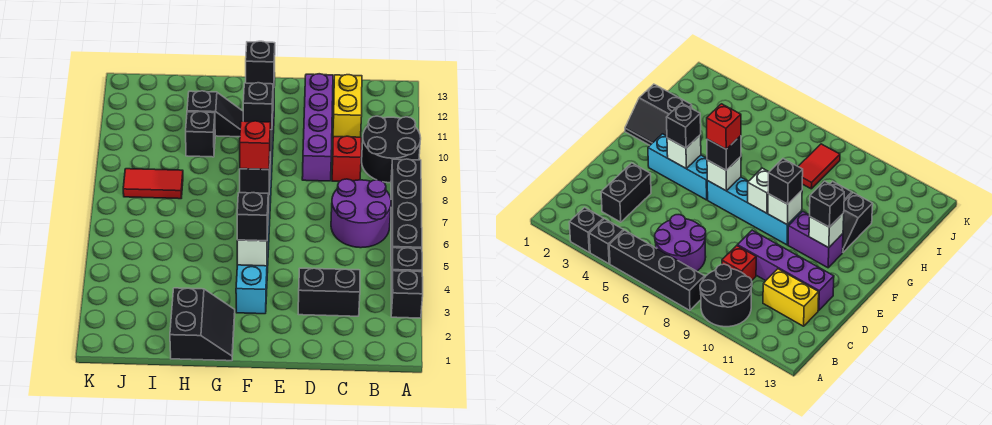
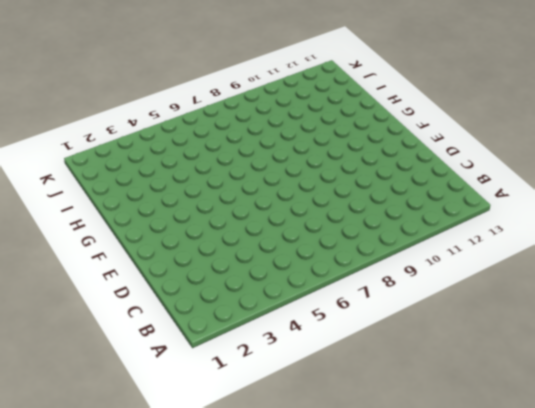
none -> black 1x1 brick [391,271,423,318]
none -> black 1x1 brick [391,248,422,291]
none -> black 1x4 brick [391,159,422,267]

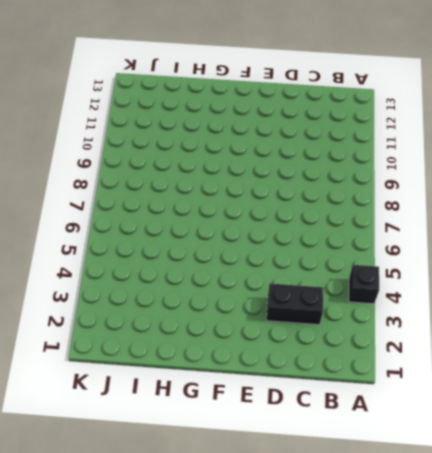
none -> black 1x1 brick [391,271,423,318]
none -> black 1x4 brick [391,159,422,267]
none -> black 2x2 round brick [362,116,421,183]

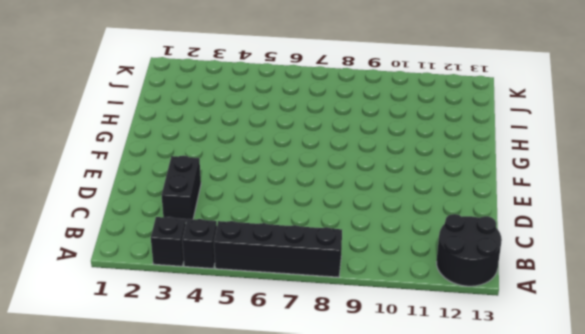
black 2x2 round brick [436,214,502,286] -> black 2x2 round brick moved to [362,116,421,183]
none -> purple 2x2 round brick [331,179,391,248]
none -> red 1x1 brick [332,136,361,181]
none -> yellow 1x2 brick [333,75,362,137]

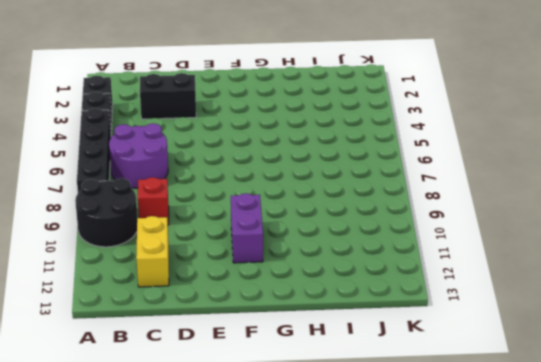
none -> purple 1x4 brick [302,74,333,181]
none -> cyan 1x3 brick [236,222,269,314]
none -> cyan 1x4 brick [707,177,802,245]

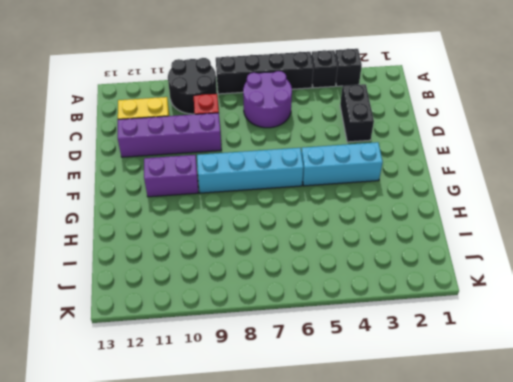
none -> black 2x2 slope [170,288,235,361]
none -> black 1x2 slope [187,91,243,137]
none -> black 1x1 brick [186,111,215,157]

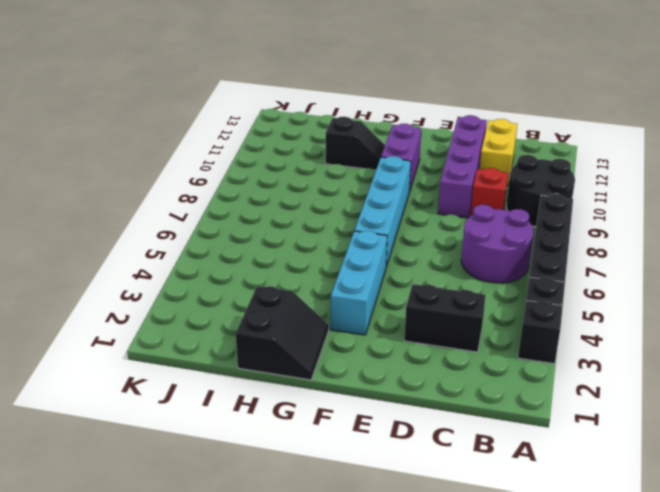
none -> black 1x1 brick [186,111,215,157]
none -> red 1x2 tile [123,169,183,199]
none -> white 1x1 brick [237,233,268,266]

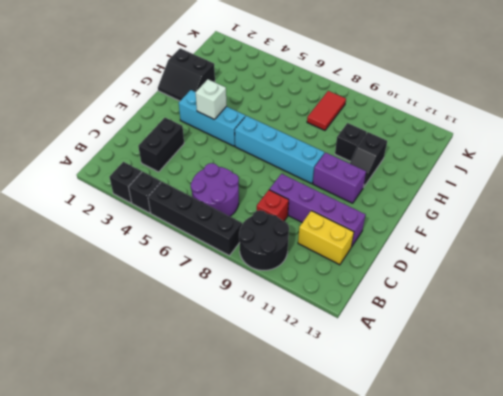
none -> white 1x1 brick [707,157,741,191]
none -> white 1x1 brick [748,168,769,213]
none -> white 1x1 brick [768,191,802,225]

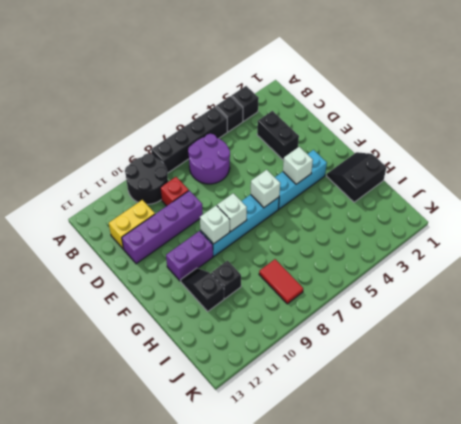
none -> white 1x1 brick [809,213,844,248]
none -> black 1x1 brick [237,193,268,241]
none -> black 1x1 brick [240,166,270,195]

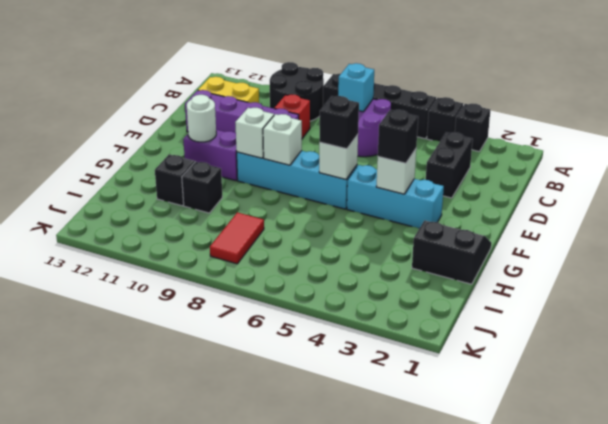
cyan 1x1 brick [338,63,374,112] -> none
white 1x1 round brick [187,95,216,142] -> white 1x1 brick [809,213,844,248]
none -> black 1x1 brick [243,83,273,130]
none -> black 1x1 brick [246,41,275,88]
none -> red 1x1 brick [240,121,271,169]

